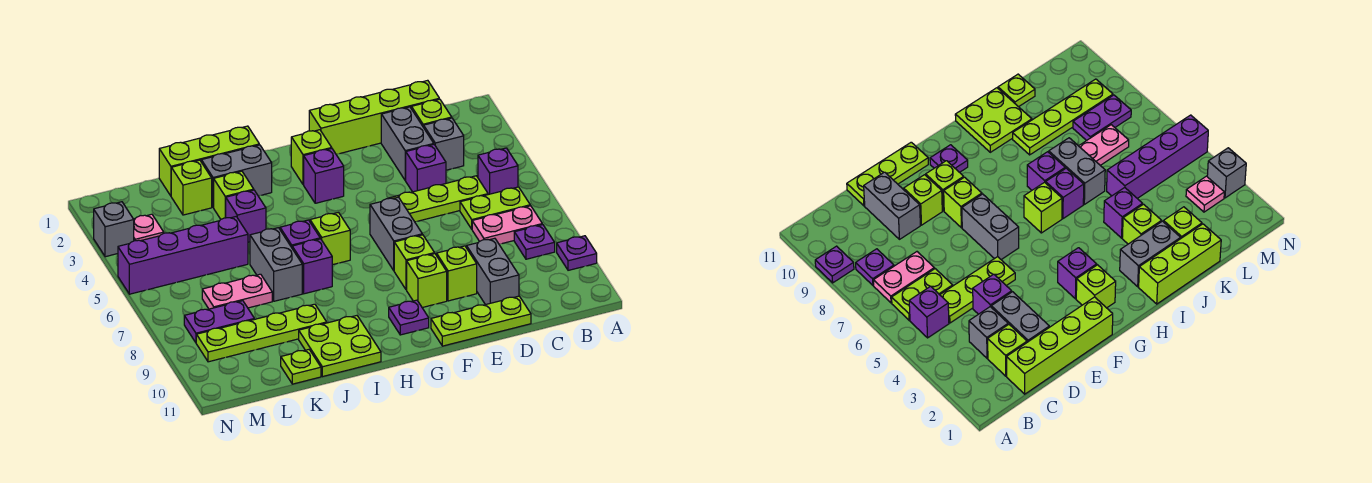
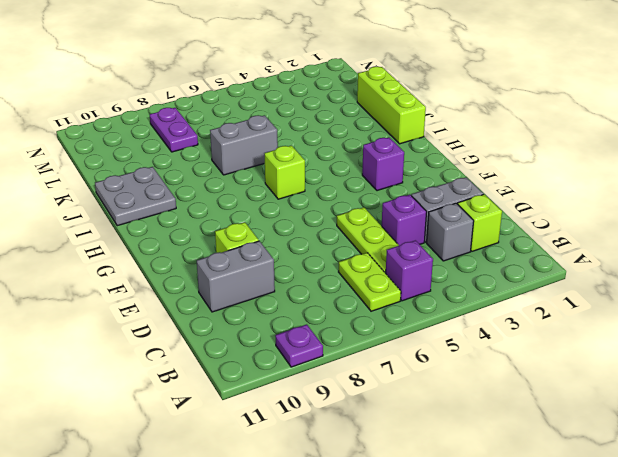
grey 2x2 plate [95,167,176,226] -> lime 2x2 plate [299,316,381,377]
none -> pink 1x2 plate [472,206,542,244]
none -> purple 1x1 plate [514,225,555,259]
none -> lime 1x4 brick [309,80,439,154]
none -> lime 1x3 plate [431,296,531,346]

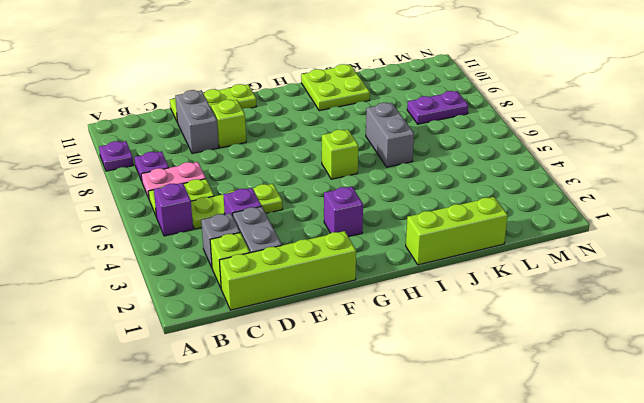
none -> grey 1x2 brick [370,197,422,270]
none -> lime 1x1 brick [394,235,435,290]
none -> lime 1x1 brick [407,254,447,308]
none -> lime 1x1 brick [291,130,332,185]

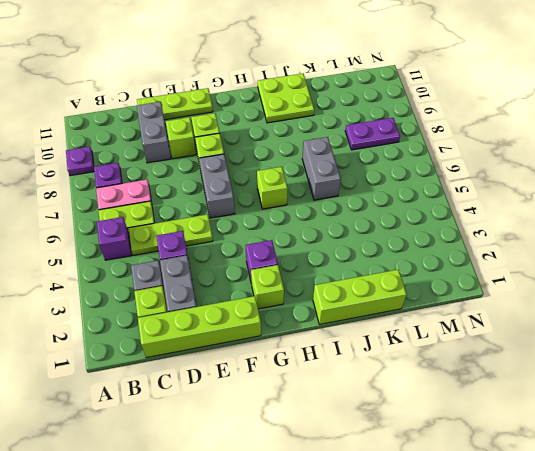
none -> purple 1x1 plate [389,300,429,335]
none -> grey 1x2 brick [201,145,272,207]
none -> purple 1x1 brick [280,220,320,247]
none -> purple 1x1 brick [292,239,332,294]

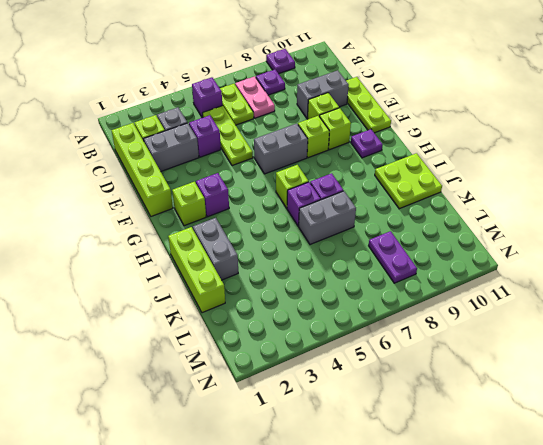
none -> lime 1x1 brick [214,171,254,219]
none -> purple 1x1 brick [226,190,266,242]
none -> lime 1x4 plate [196,304,327,362]
none -> lime 1x1 brick [171,160,212,215]

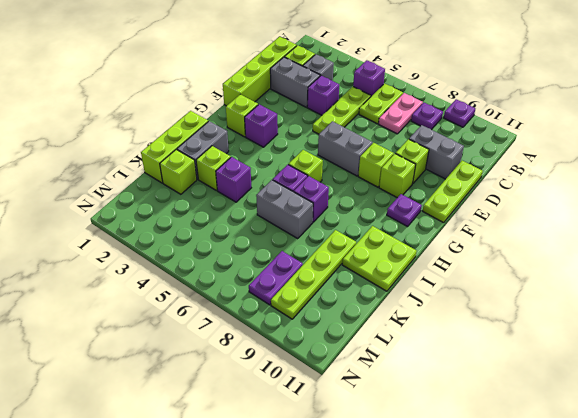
none -> purple 1x4 brick [118,217,248,294]
none -> pink 1x2 plate [202,274,272,309]
none -> lime 1x1 plate [281,350,321,384]
none -> pink 1x1 plate [133,214,164,241]

